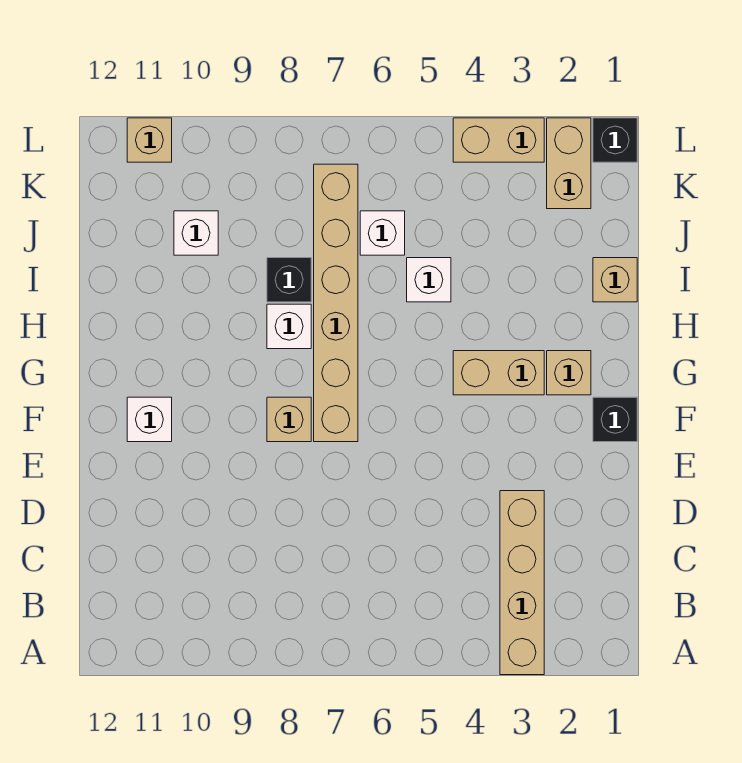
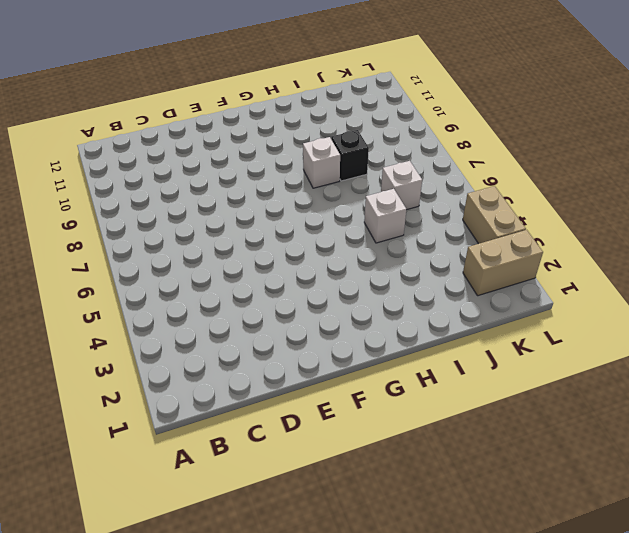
none -> tan 1x4 brick [500,491,544,675]
none -> black 1x1 brick [593,397,637,442]
none -> tan 1x6 brick [314,164,358,442]

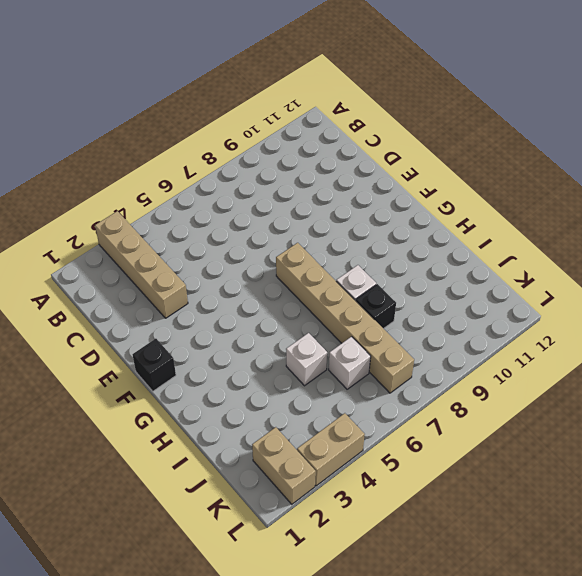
none -> tan 1x1 brick [267,397,311,442]
none -> white 1x1 brick [127,397,172,442]
none -> tan 1x1 brick [547,351,591,395]

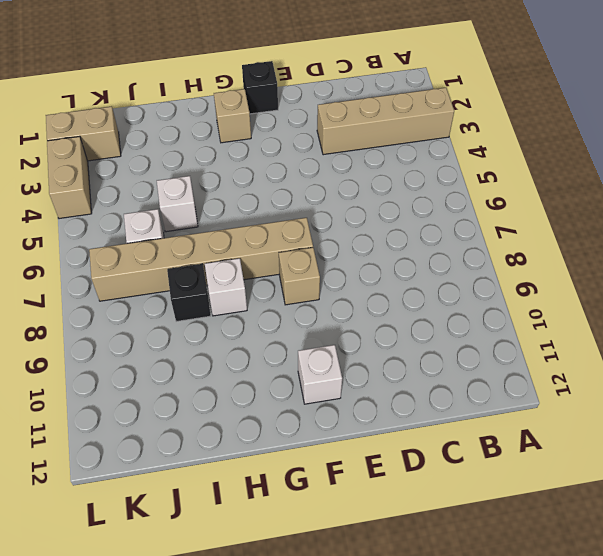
none -> tan 1x2 brick [453,351,544,395]
none -> tan 1x1 brick [593,258,637,302]
none -> white 1x1 brick [174,211,218,255]

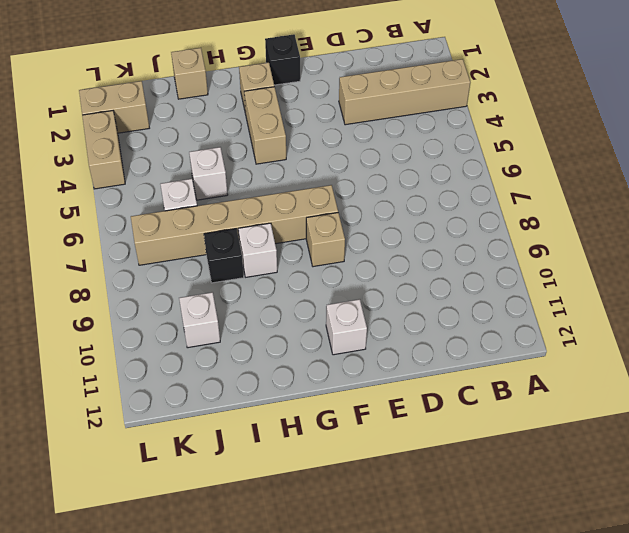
none -> black 1x1 brick [593,118,637,162]
none -> tan 1x1 brick [127,118,172,162]

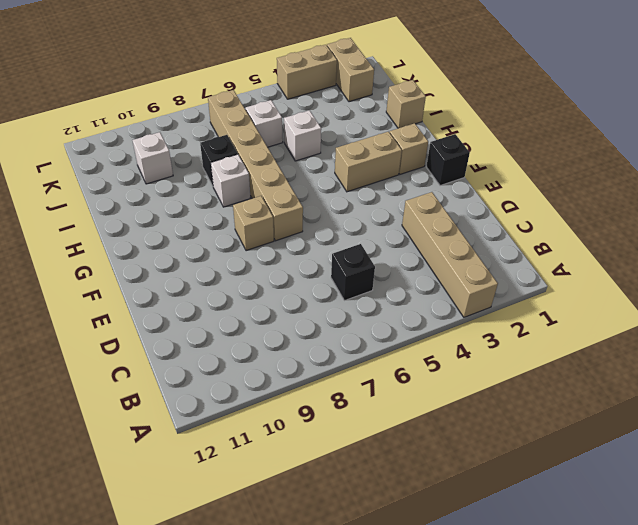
black 1x1 brick [331,244,375,301] -> black 1x1 brick moved to [593,118,637,162]
none -> white 1x1 brick [127,397,172,442]
none -> tan 1x1 brick [127,118,172,162]

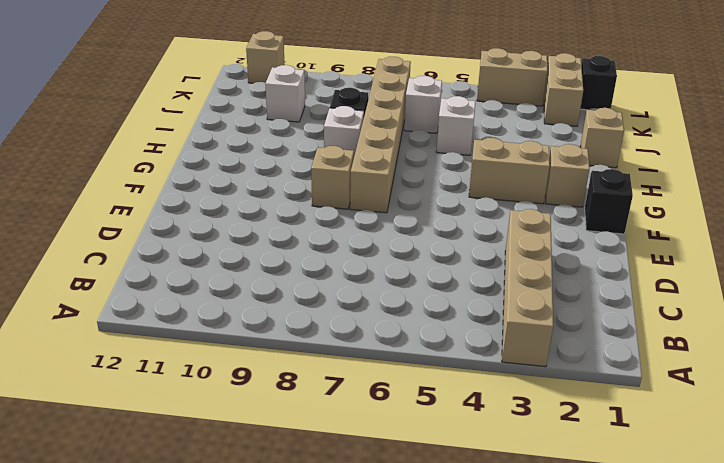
none -> white 1x1 brick [127,397,172,442]

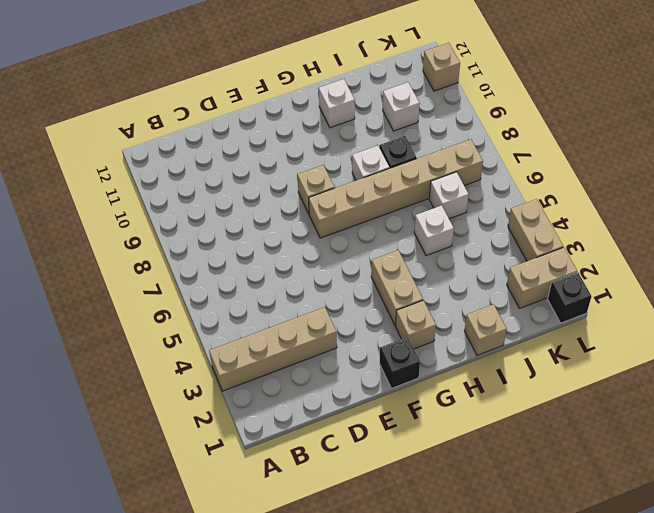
white 1x1 brick [319,79,355,128] -> white 1x1 brick moved to [127,397,172,442]

